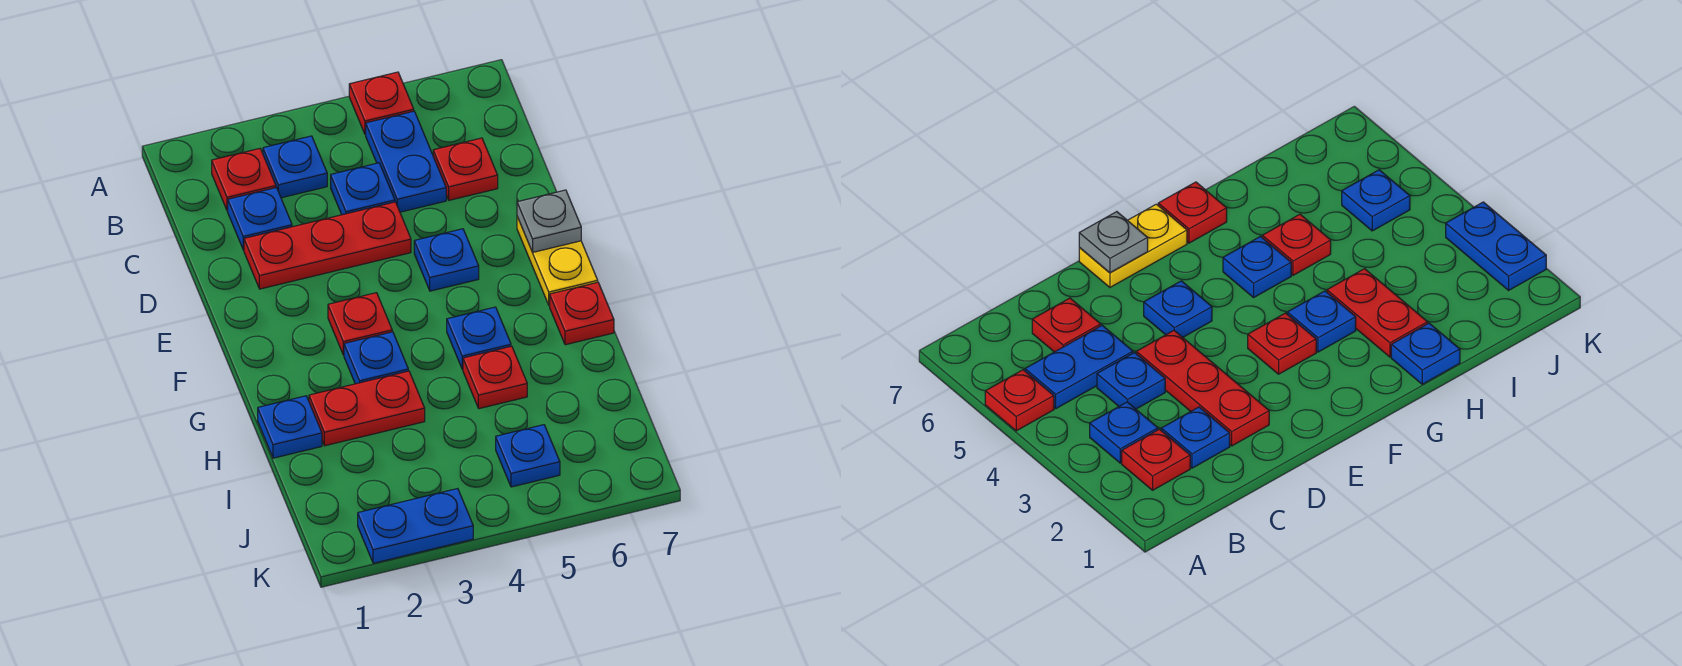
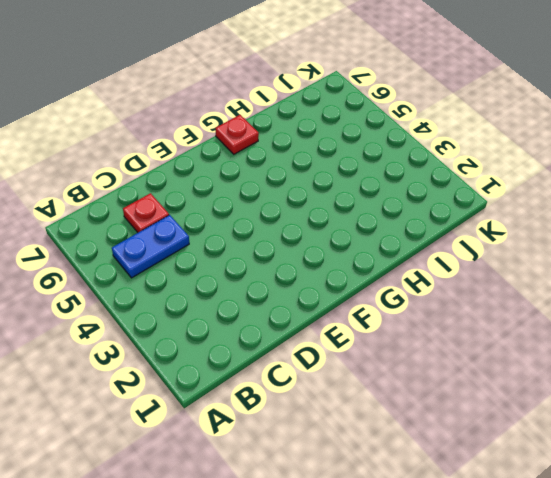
none -> red 1x1 plate [349,72,414,134]
none -> red 1x1 plate [212,149,276,211]
none -> blue 1x1 plate [263,136,327,198]

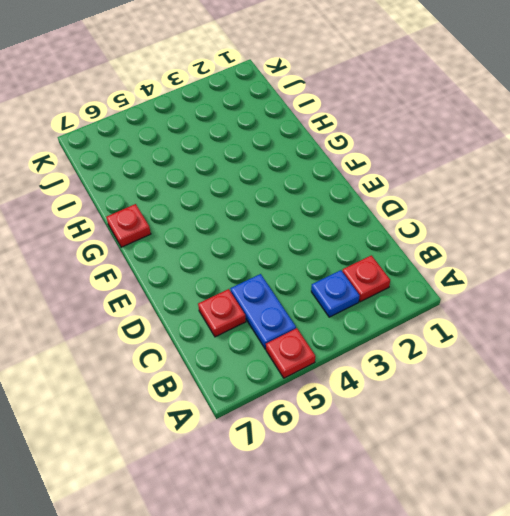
none -> blue 1x1 plate [228,188,292,250]
none -> blue 1x1 plate [331,163,395,215]
none -> red 1x3 plate [244,202,411,289]

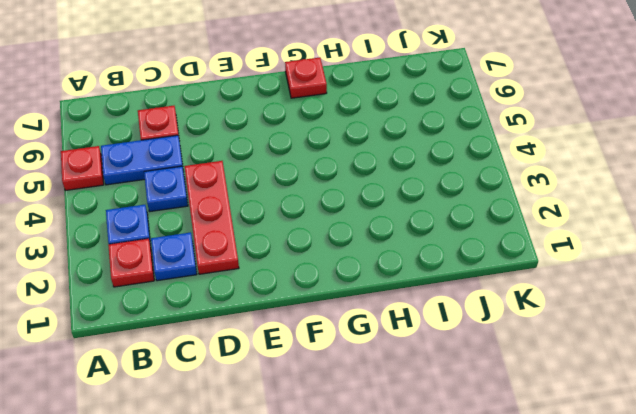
none -> blue 1x1 plate [414,229,479,291]
none -> yellow 1x2 plate [517,217,598,305]
none -> red 1x1 plate [328,293,392,355]

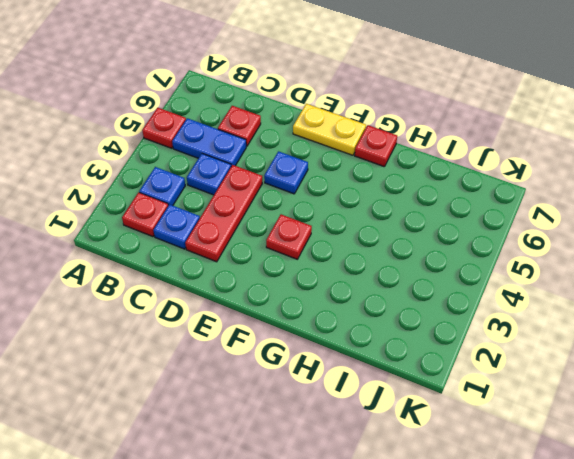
none -> blue 1x1 plate [344,332,408,384]
none -> blue 1x1 plate [447,307,511,369]
none -> blue 1x1 plate [258,396,322,458]

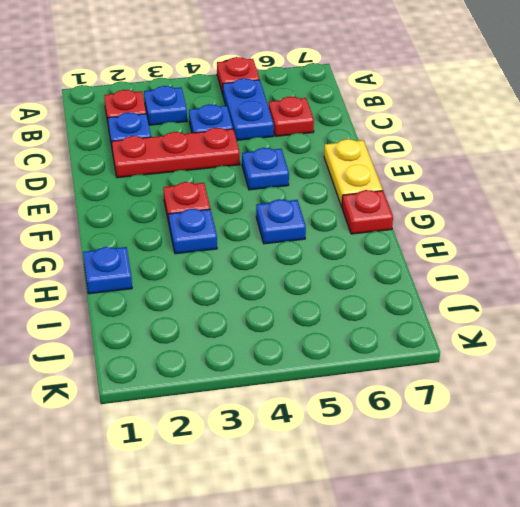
none -> red 1x2 plate [309,371,425,446]
none -> red 1x1 plate [463,346,527,409]
none -> blue 1x1 plate [496,425,560,487]

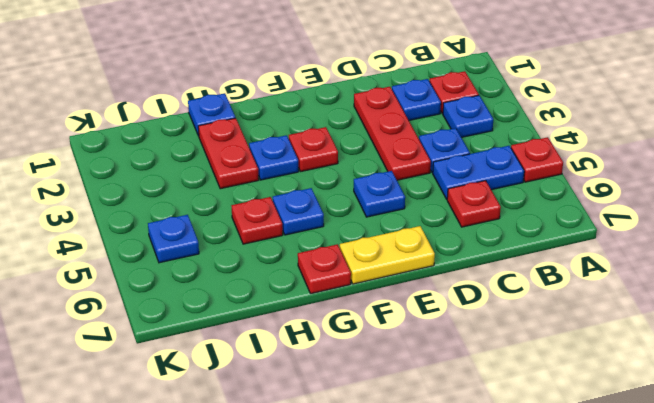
none -> blue 1x2 plate [358,489,473,563]
none -> grey 1x1 plate [517,190,581,252]

